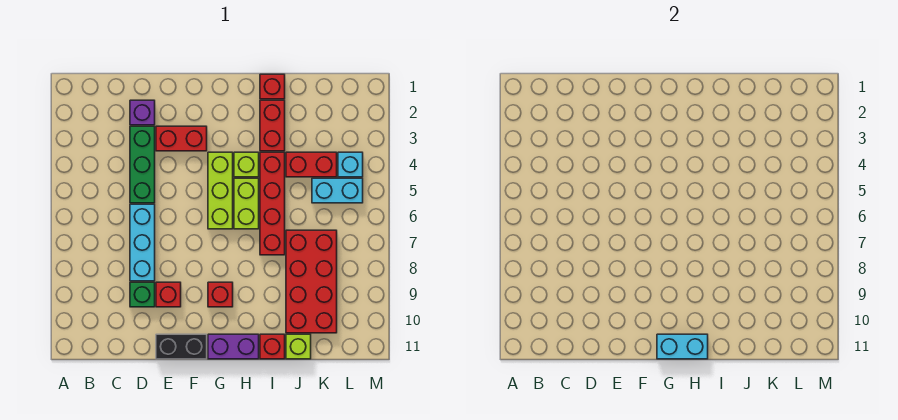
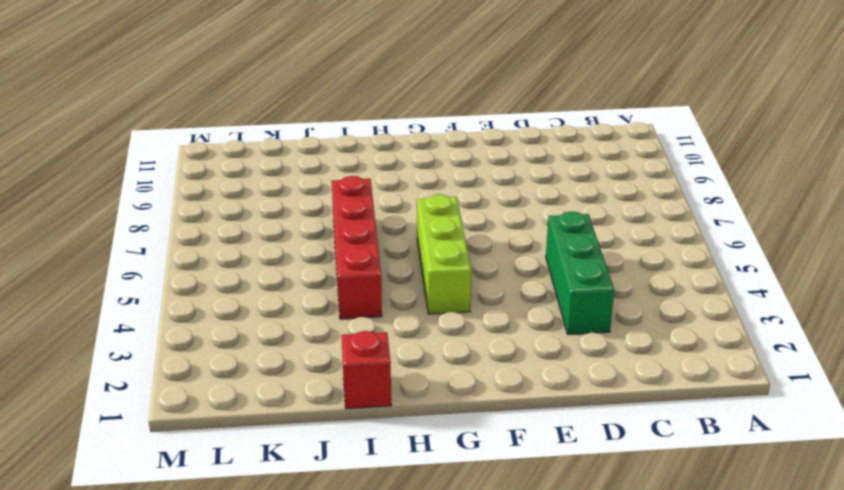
none -> purple 1x1 brick [130,100,155,125]
none -> cyan 1x3 brick [130,204,155,281]
none -> green 1x1 brick [130,282,155,307]

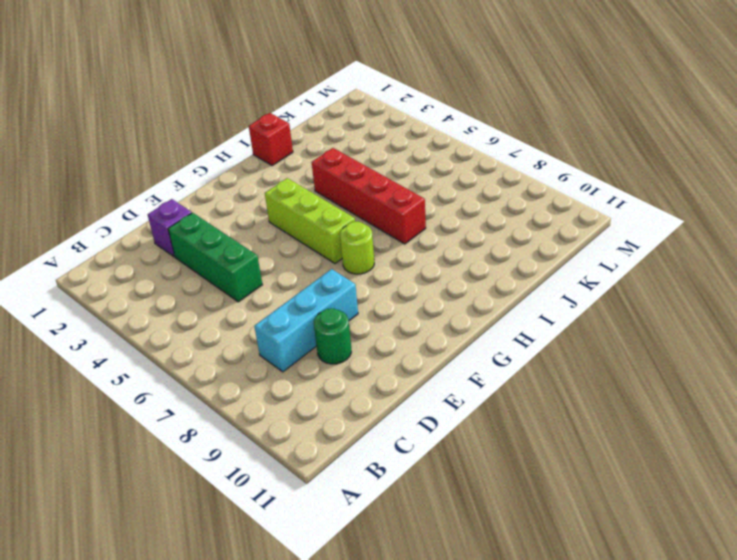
cyan 1x3 brick [254,269,358,372] -> cyan 1x3 brick turned to [130,204,155,281]
green 1x1 round brick [314,308,351,364] -> green 1x1 brick [130,282,155,307]
lime 1x1 round brick [340,222,374,274] -> none
none -> red 1x2 brick [156,126,207,151]
none -> red 1x1 brick [156,282,181,307]
none -> black 1x2 brick [156,334,207,359]

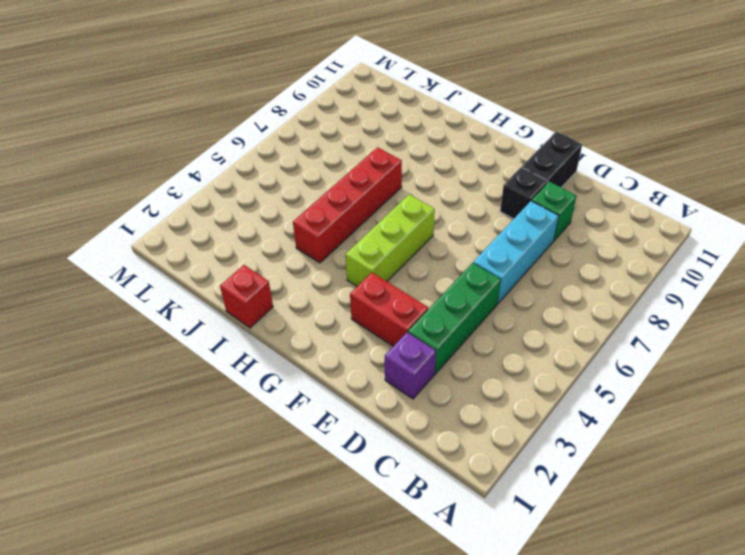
black 1x1 brick [500,167,548,219] -> red 1x1 brick [156,282,181,307]
black 1x2 brick [522,132,582,188] -> black 1x2 brick turned to [156,334,207,359]
none -> red 1x1 brick [208,282,233,307]
none -> purple 1x2 brick [208,334,259,359]
none -> lime 1x1 brick [234,152,259,177]

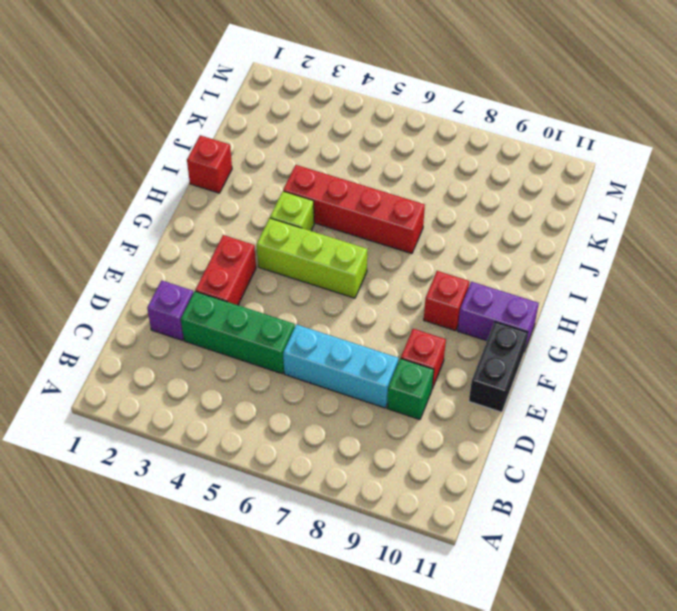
purple 1x2 brick [458,282,539,350] -> purple 1x2 brick turned to [208,334,259,359]
none -> lime 1x2 brick [234,178,259,229]
none -> red 1x2 brick [260,100,285,151]
none -> red 1x1 brick [260,334,285,359]

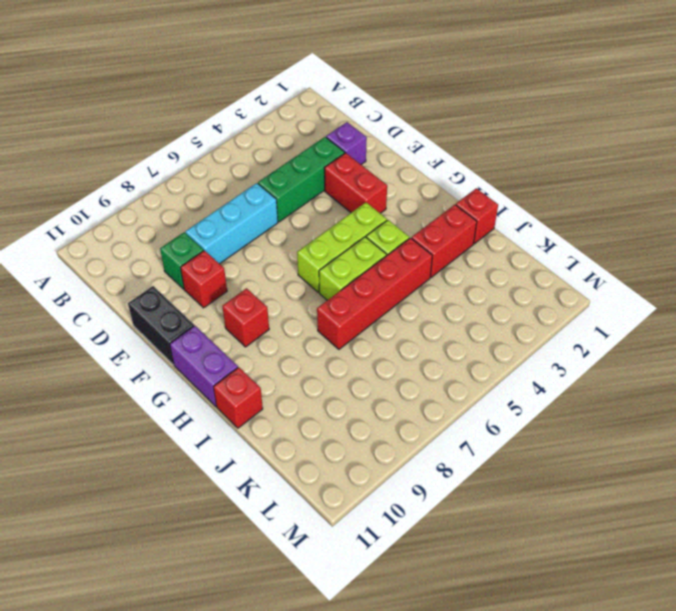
none -> red 1x2 brick [286,152,337,177]
none -> red 2x4 brick [286,230,337,333]
none -> lime 1x1 brick [286,334,311,359]

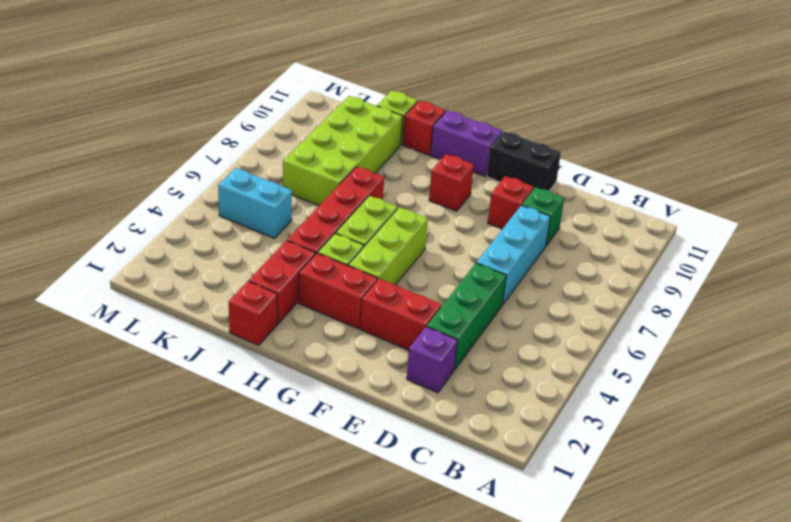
red 1x2 brick [299,253,377,329] -> red 1x2 brick moved to [286,152,337,177]
lime 2x4 brick [283,96,403,205] -> red 2x4 brick [286,230,337,333]
none -> cyan 1x1 brick [338,152,363,177]
none -> cyan 1x2 brick [657,334,708,359]

